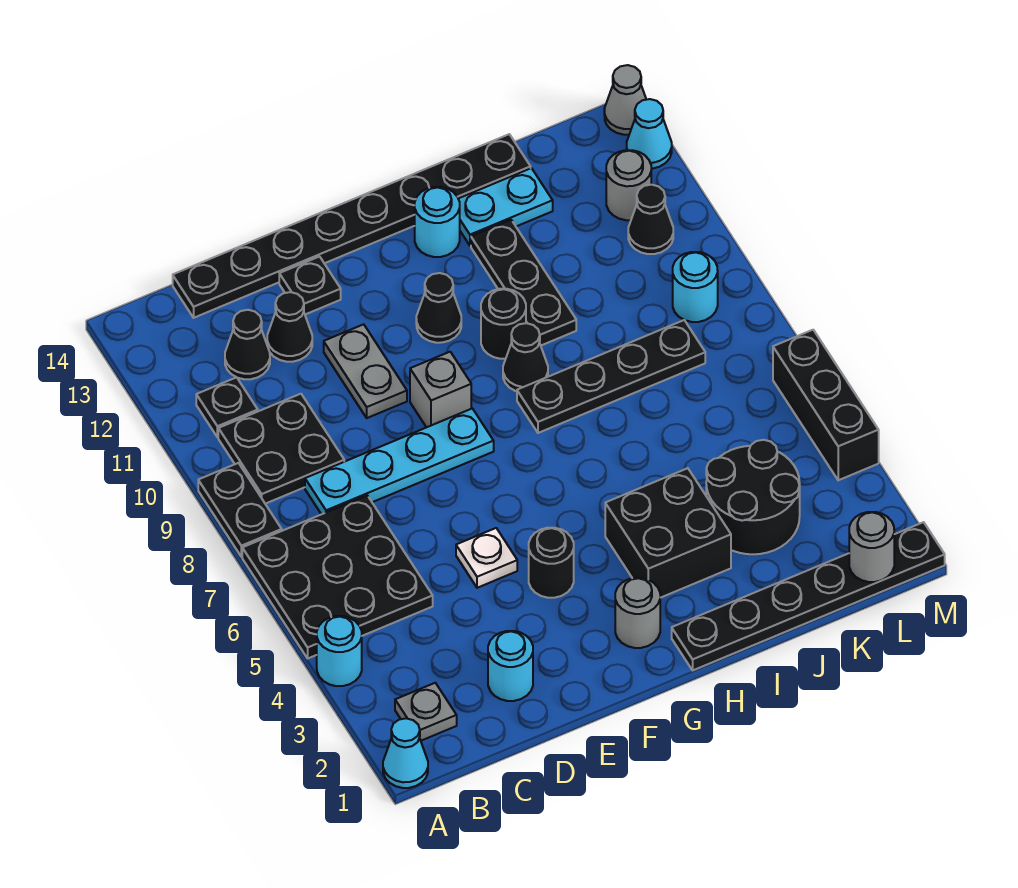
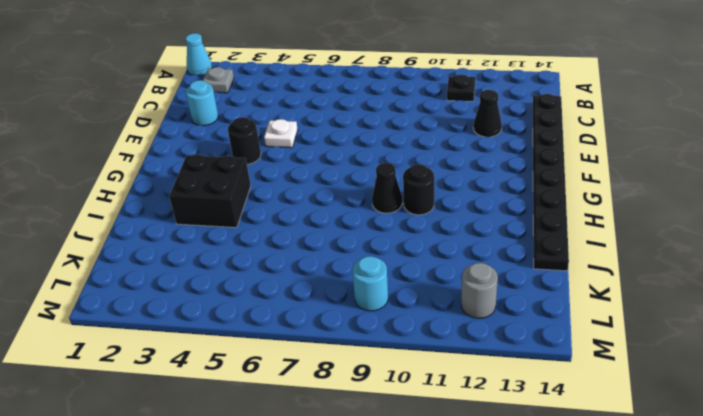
none -> cyan 1x1 round brick [317,616,362,686]
none -> black 3x3 plate [242,496,433,658]
none -> black 1x2 plate [198,463,282,557]
none -> black 2x2 plate [218,394,344,504]

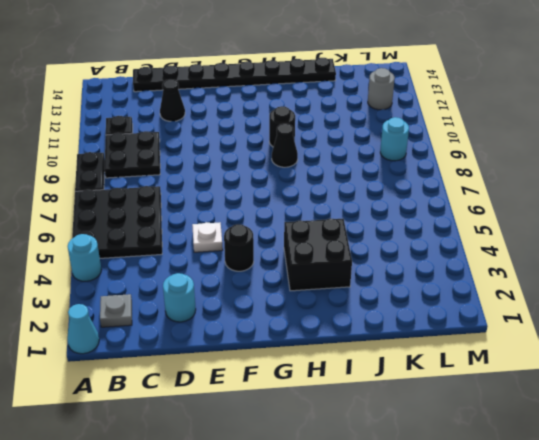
none -> cyan 1x4 plate [305,408,494,514]
none -> black 1x1 cone [225,310,270,379]
none -> grey 1x2 plate [324,324,407,418]
none -> black 1x1 plate [279,257,341,314]

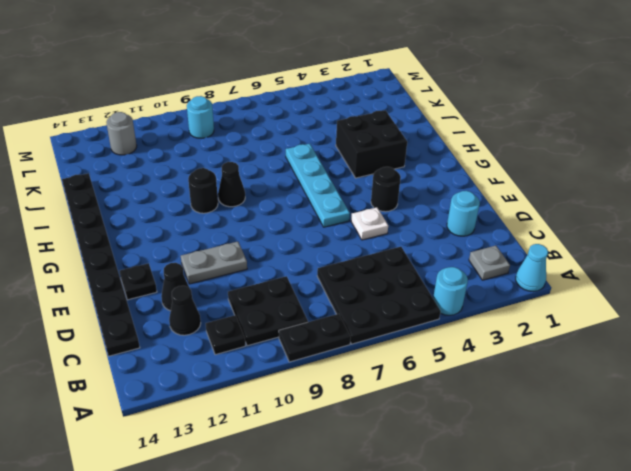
cyan 1x4 plate [286,144,350,227] -> cyan 1x4 plate moved to [305,408,494,514]
none -> grey 1x1 brick [410,352,471,427]
none -> grey 1x1 round brick [615,578,660,648]
none -> black 1x1 cone [416,273,461,343]
none -> black 1x6 plate [672,522,945,670]

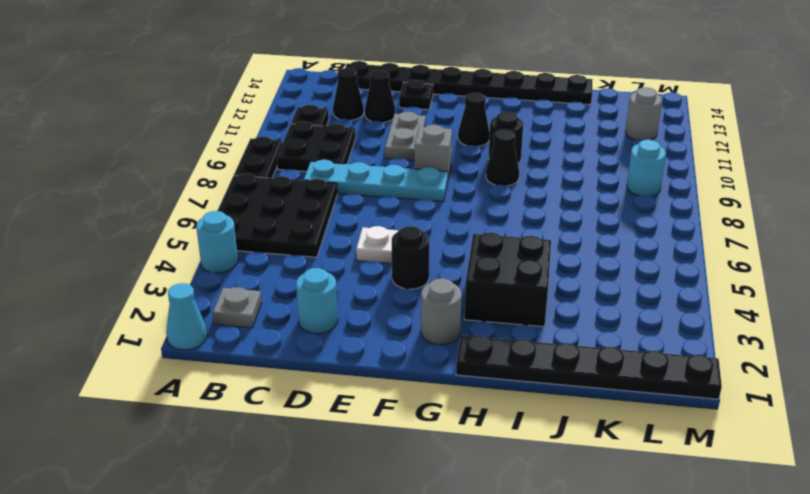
none -> black 1x4 plate [517,320,705,433]
none -> cyan 1x1 round brick [415,187,460,257]
none -> black 1x3 plate [471,220,576,345]
none -> cyan 1x2 plate [458,168,553,246]

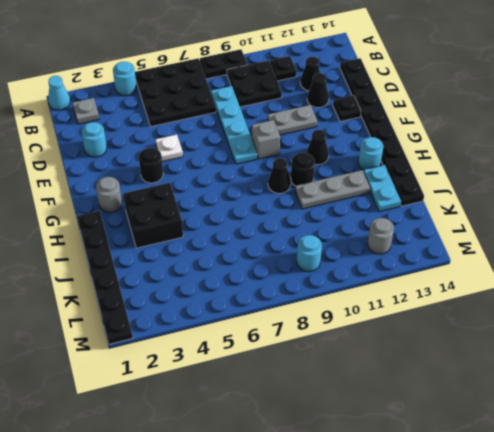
grey 1x3 plate [295,170,370,209] -> black 1x3 plate [471,220,576,345]
none -> black 1x4 plate [517,320,705,433]
none -> black 2x2 round brick [706,440,800,554]
none -> black 1x1 cone [628,185,673,254]
none -> black 1x3 brick [773,330,879,480]

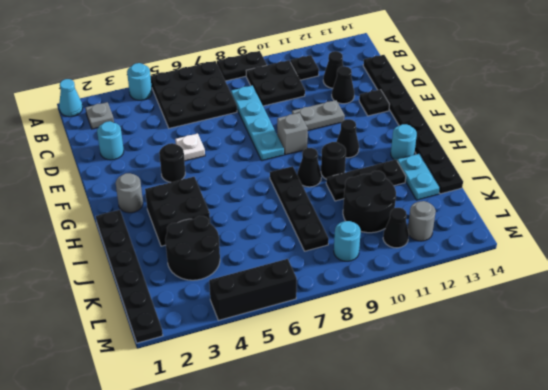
black 2x2 round brick [343,171,396,233] -> none
none -> cyan 1x1 cone [627,99,672,169]
none -> grey 1x1 cone [604,65,646,135]
none -> grey 1x1 round brick [849,512,894,582]

